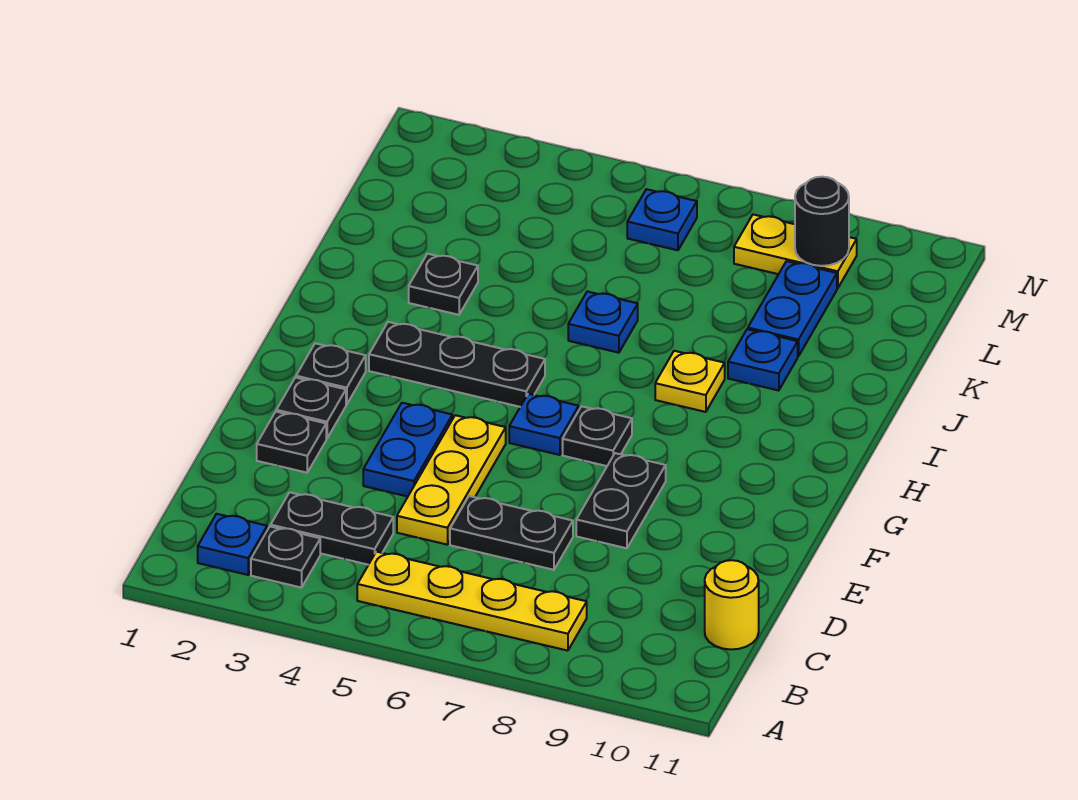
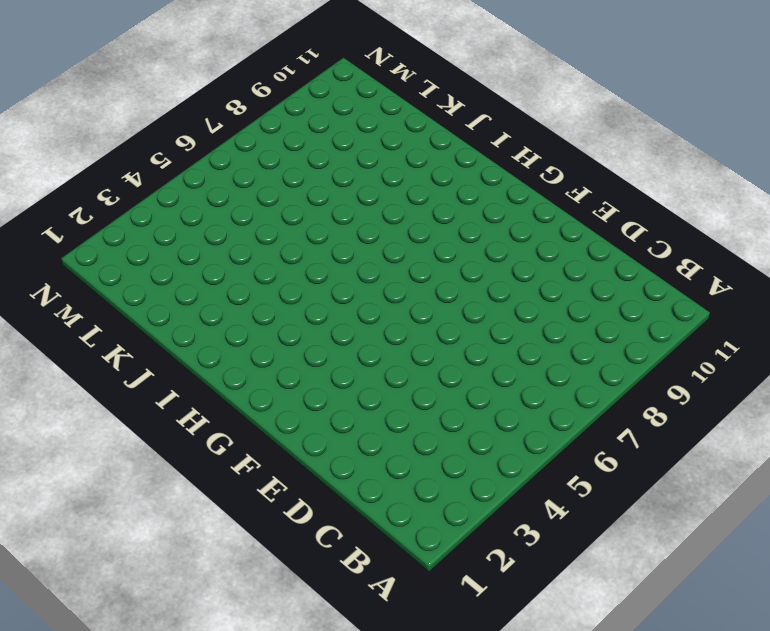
none -> blue 1x1 plate [198,514,267,575]
none -> black 1x1 plate [251,526,320,588]
none -> yellow 1x4 plate [357,552,587,651]

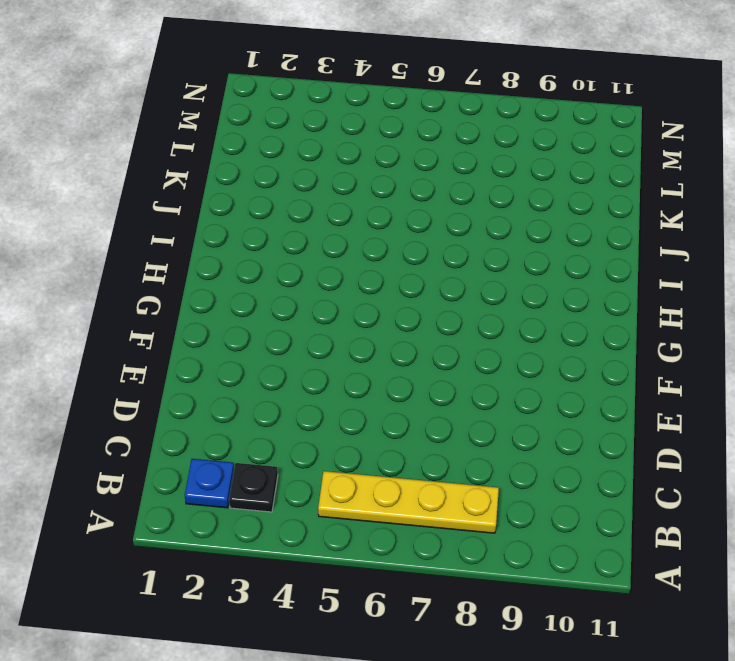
none -> black 1x2 plate [271,492,393,565]
none -> yellow 1x1 round brick [705,560,759,649]
none -> yellow 1x3 plate [397,415,506,545]

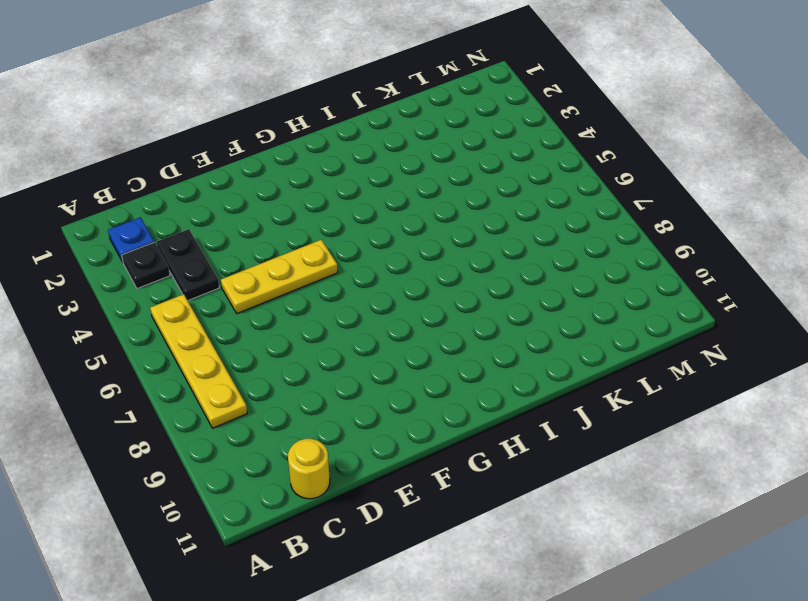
none -> black 1x2 plate [450,496,573,570]
none -> black 1x1 plate [257,412,326,473]
none -> blue 1x2 plate [363,403,452,496]

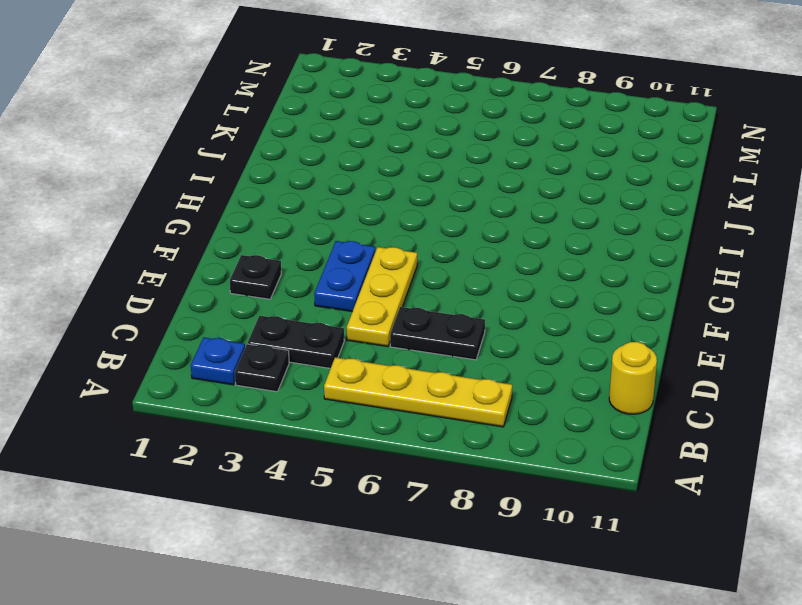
none -> black 1x2 plate [576,453,666,548]
none -> black 1x1 plate [276,377,346,439]
none -> black 1x1 plate [296,343,366,405]

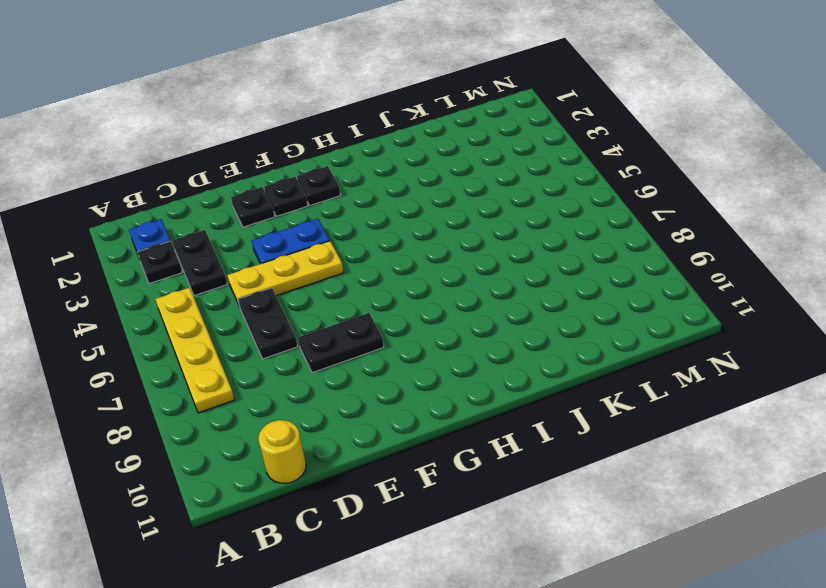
none -> blue 1x1 plate [509,394,579,455]
none -> black 1x1 plate [563,406,632,466]
none -> black 1x3 plate [369,322,545,407]

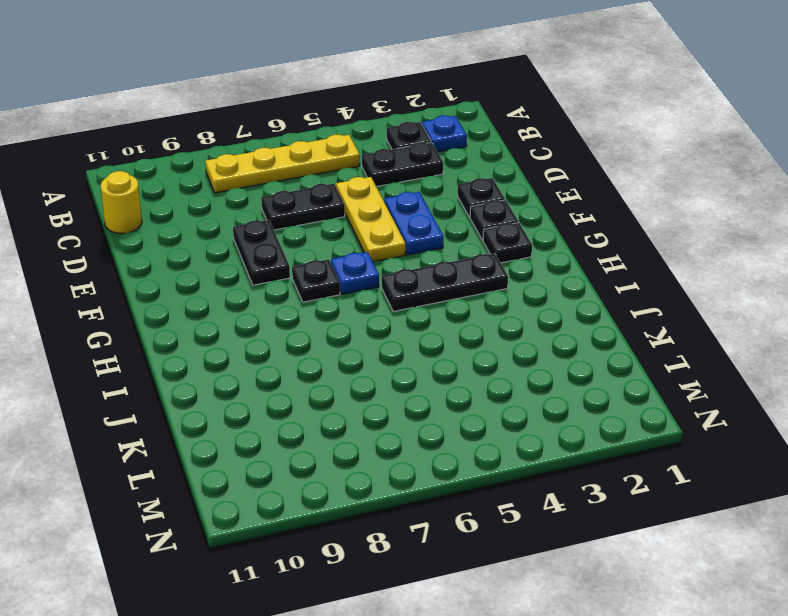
none -> yellow 1x1 plate [655,351,725,412]
none -> black 1x1 plate [409,254,478,315]
none -> blue 1x1 plate [568,291,638,353]

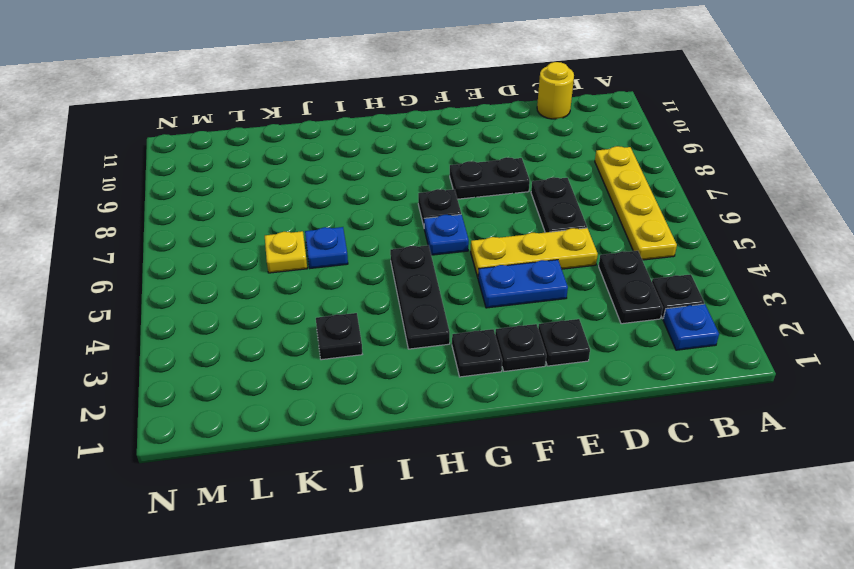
yellow 1x1 plate [265,231,307,273] -> yellow 1x1 plate moved to [655,351,725,412]
none -> blue 1x1 plate [728,329,798,391]
none -> blue 1x2 plate [748,261,837,356]
none -> blue 1x1 plate [627,189,697,250]

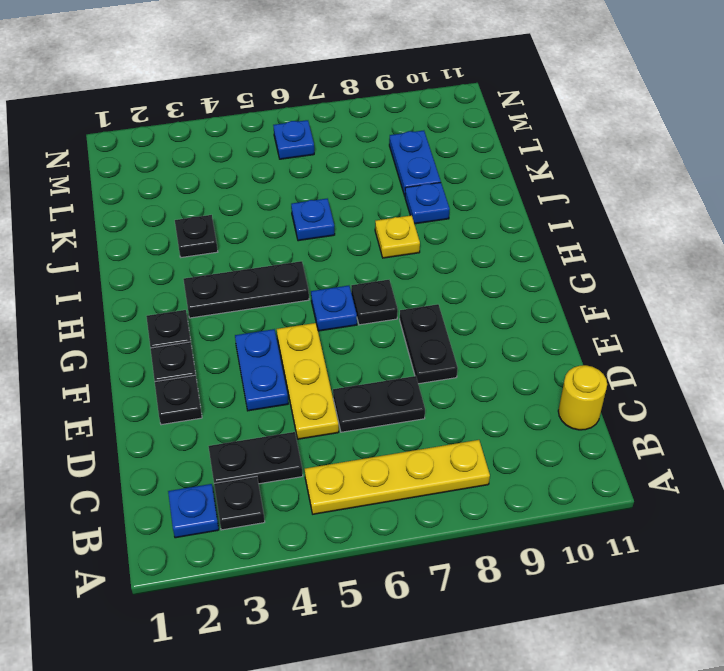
none -> yellow 1x2 plate [734,215,857,288]
none -> black 1x1 round brick [795,177,849,266]

